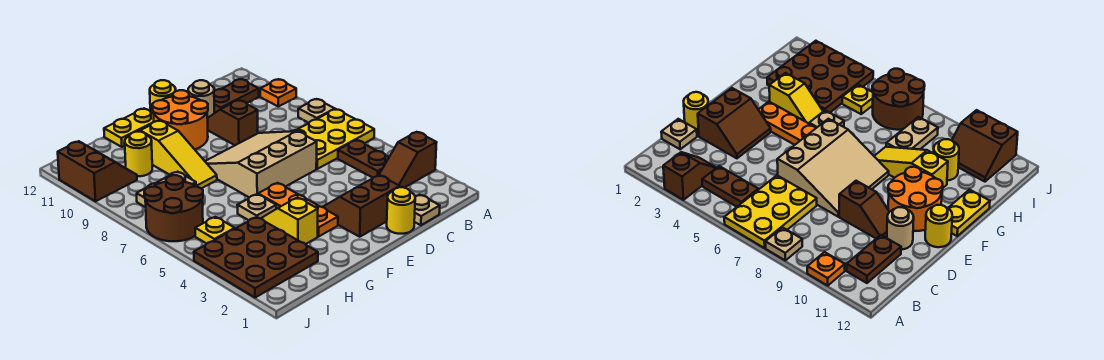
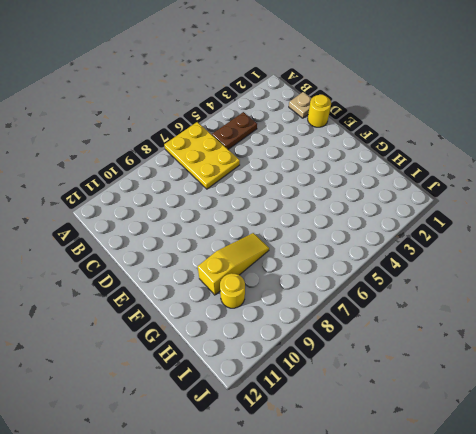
none -> brown 1x2 slope [379,132,437,188]
none -> tan 1x1 plate [298,99,335,123]
none -> orange 1x1 plate [260,79,296,106]

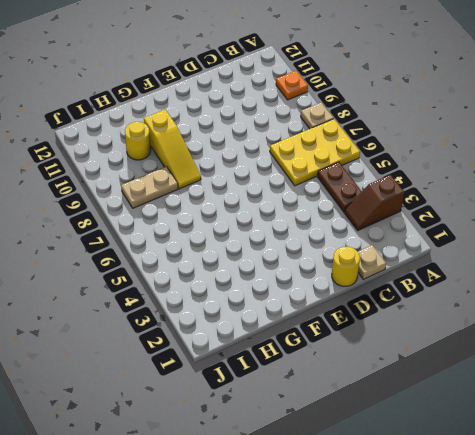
none -> brown 1x2 plate [214,79,259,113]
none -> brown 2x2 slope [323,175,400,237]
none -> tan 3x3 slope [205,131,317,197]

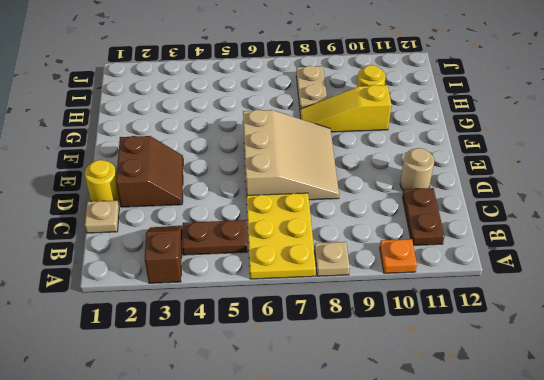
none -> brown 1x2 slope [207,100,258,145]
none -> orange 2x2 round brick [153,90,208,149]
none -> yellow 1x1 round brick [150,80,176,114]

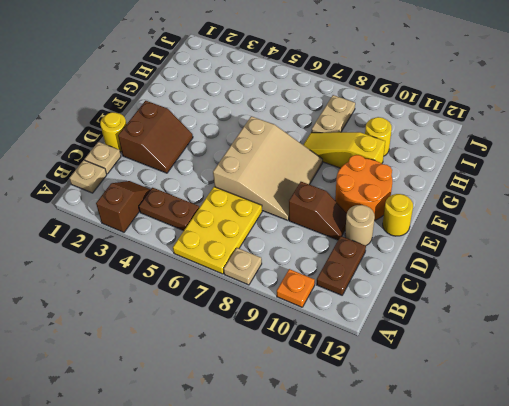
tan 1x1 plate [69,160,107,193] -> tan 1x1 plate moved to [237,194,276,220]
none -> orange 1x3 plate [258,183,338,237]
none -> yellow 1x2 plate [104,109,154,147]
none -> yellow 1x2 slope [261,197,318,244]

